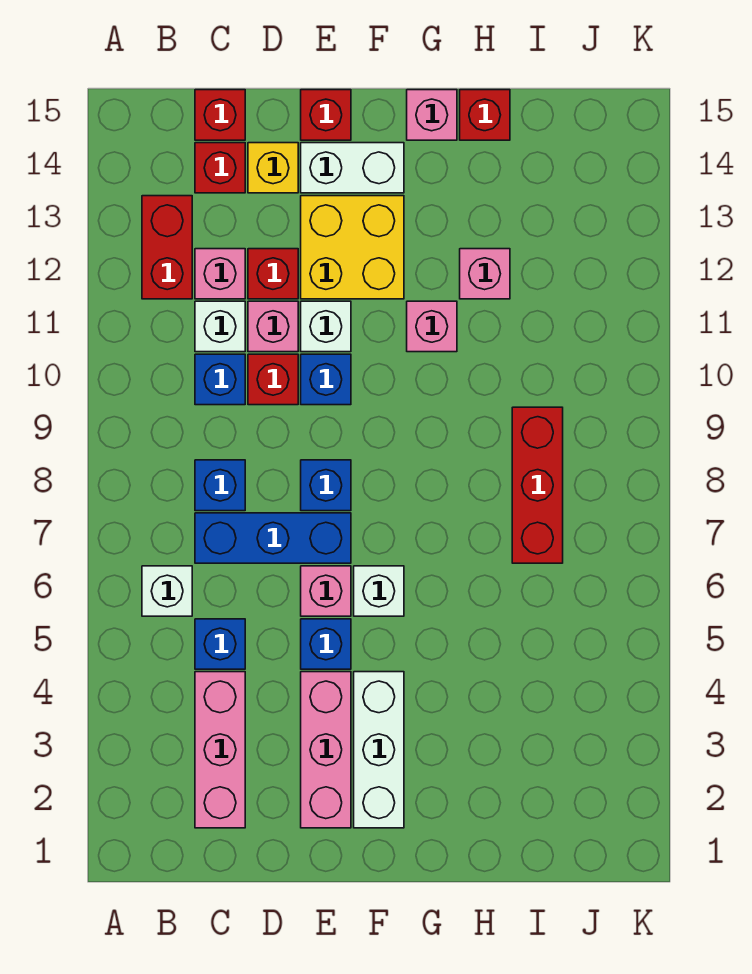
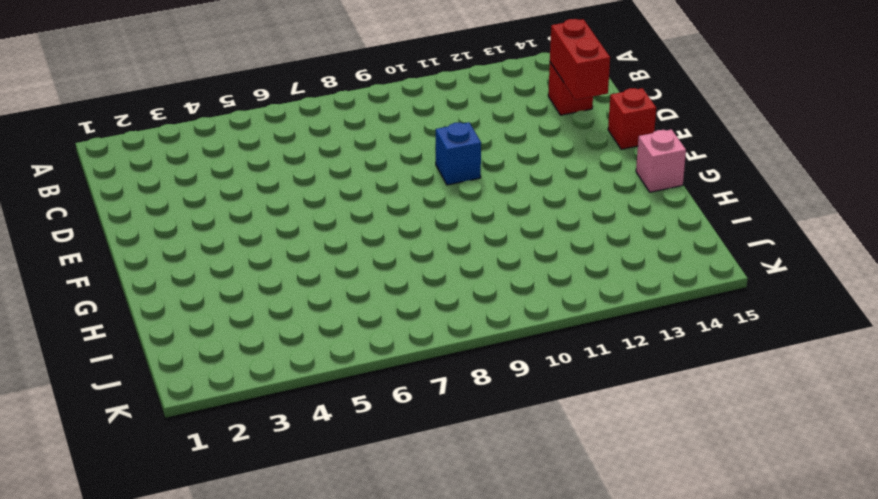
red 1x2 brick [550,19,610,100] -> red 1x2 brick turned to [142,196,192,299]
none -> white 1x1 brick [142,566,192,616]
none -> pink 1x3 brick [195,672,245,828]
none -> blue 1x1 brick [195,619,245,669]
none -> blue 1x3 brick [195,513,351,563]

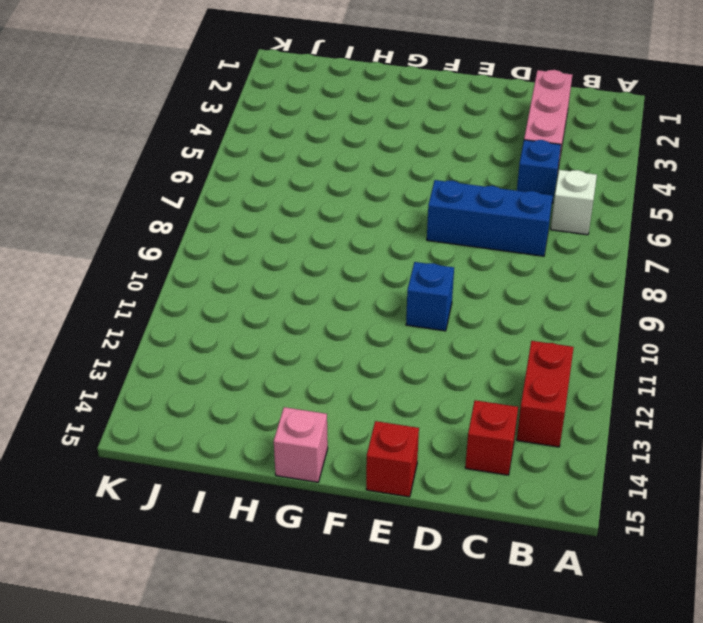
none -> blue 1x1 brick [195,460,245,511]
none -> blue 1x1 brick [195,354,245,405]
none -> white 1x1 brick [195,301,245,352]
none -> pink 1x1 brick [195,249,245,299]

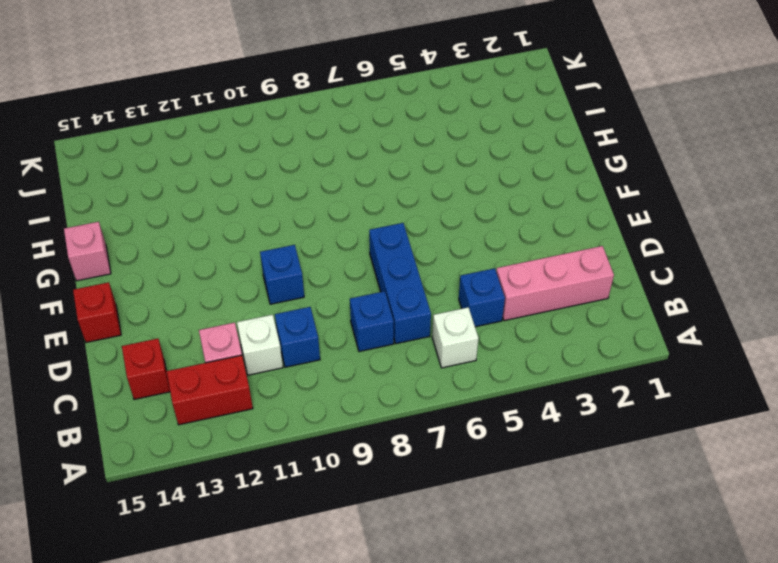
none -> red 1x1 brick [195,90,245,140]
none -> red 1x1 brick [248,354,298,405]
none -> pink 1x1 brick [248,301,298,352]
none -> red 1x1 brick [248,249,298,299]

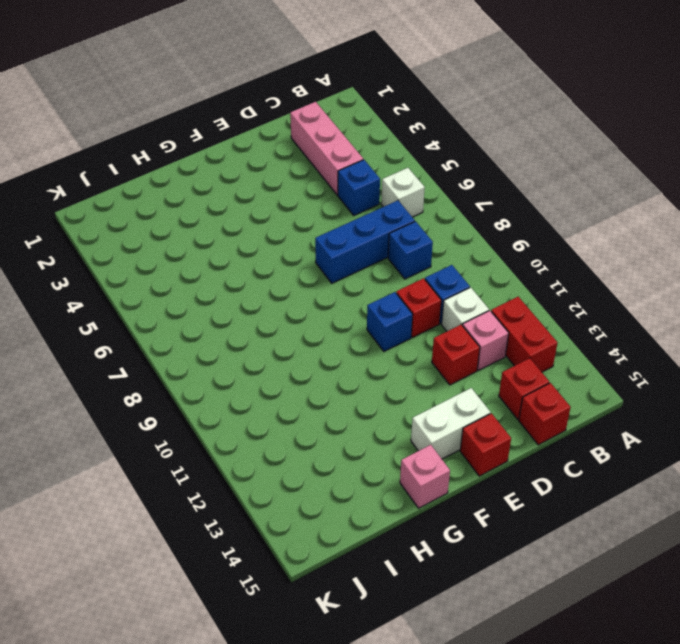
none -> pink 1x1 brick [248,301,298,352]
none -> yellow 1x1 brick [248,143,298,193]
none -> pink 1x3 brick [301,672,351,828]
none -> blue 1x1 brick [301,619,351,669]

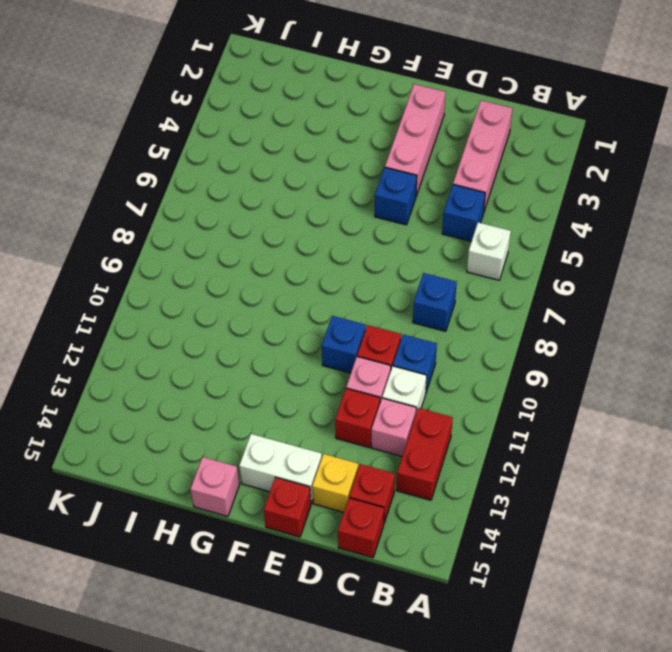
none -> blue 1x3 brick [195,513,351,563]
none -> pink 1x1 brick [301,566,351,616]
none -> blue 1x1 brick [301,460,351,511]
none -> white 1x1 brick [301,301,351,352]

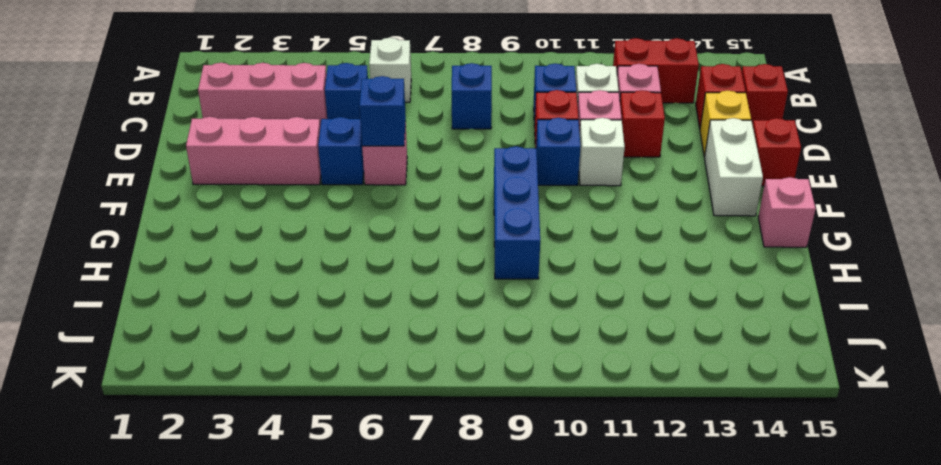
blue 1x1 brick [359,76,406,146] -> blue 1x1 brick moved to [301,460,351,511]
blue 1x3 brick [494,146,540,279] -> blue 1x3 brick moved to [195,513,351,563]
none -> yellow 2x2 brick [301,196,404,299]
none -> white 1x3 brick [354,672,404,828]
none -> white 1x1 brick [354,566,404,616]
none -> pink 1x1 brick [407,301,457,352]

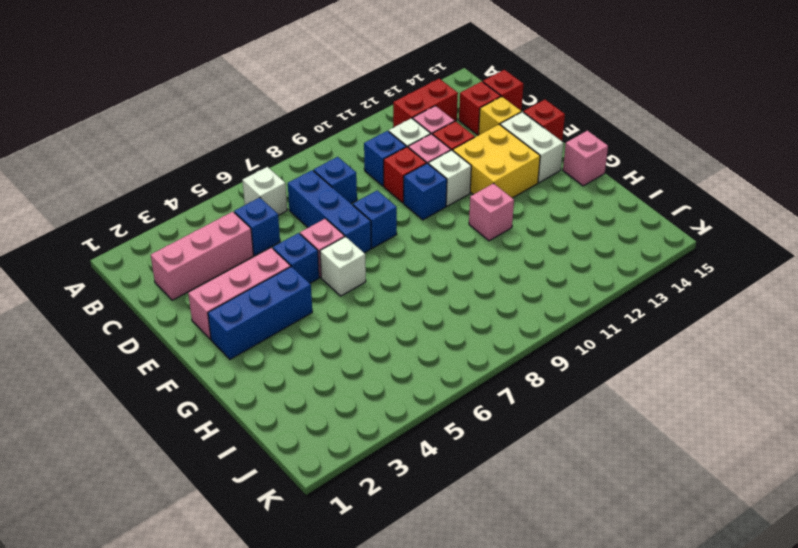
blue 1x3 brick [208,267,312,359] -> white 1x3 brick [354,672,404,828]
none -> pink 1x1 brick [460,249,510,299]
none -> red 1x1 brick [460,90,510,140]
none -> red 1x3 brick [512,407,563,563]

